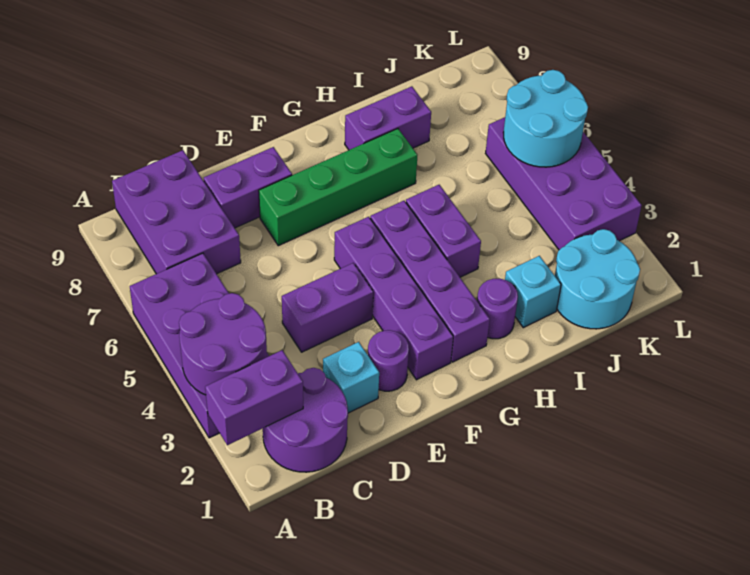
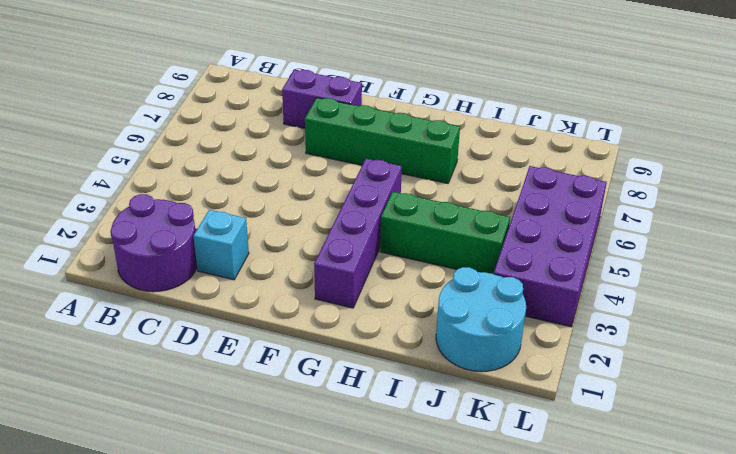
green 1x3 brick [380,192,510,274] -> purple 1x2 brick [406,185,481,277]
none -> purple 2x4 brick [130,253,269,438]
none -> purple 2x3 brick [112,150,241,274]
none -> purple 1x2 brick [282,263,373,352]

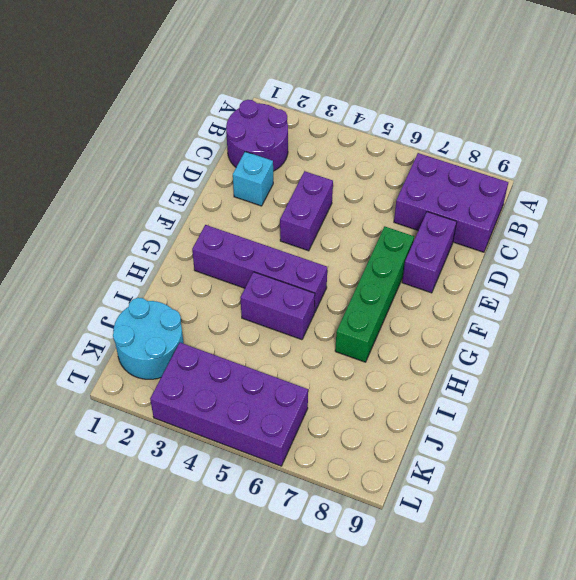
none -> purple 2x4 brick [130,253,269,438]
none -> purple 1x1 round brick [368,330,409,391]
none -> purple 1x4 brick [334,217,453,380]

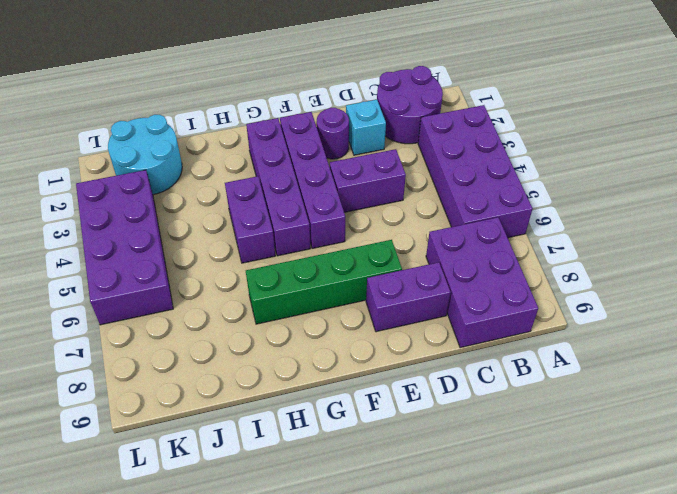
none -> purple 1x1 round brick [477,279,518,339]
none -> purple 1x2 brick [345,86,431,150]
none -> cyan 1x1 brick [505,256,561,328]

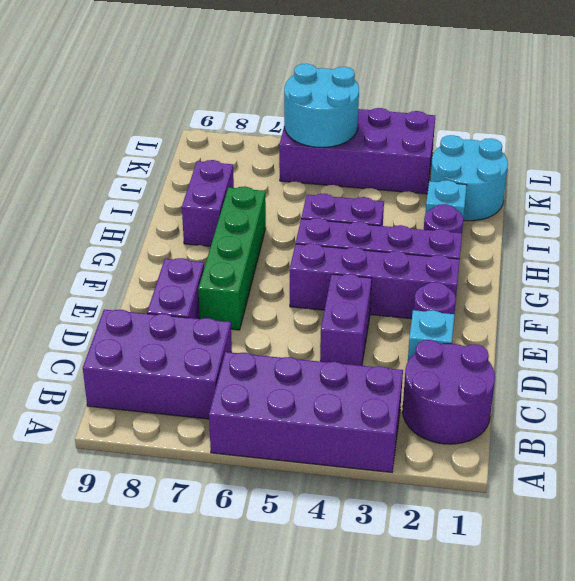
none -> purple 1x2 brick [205,350,303,445]
none -> purple 2x2 round brick [179,293,267,395]

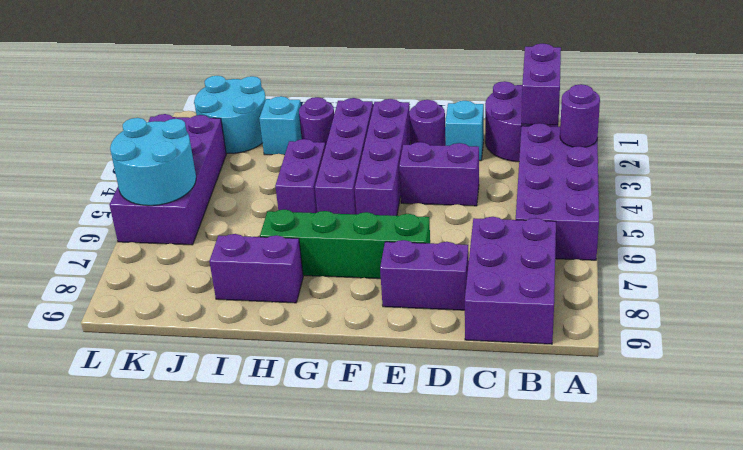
purple 1x1 round brick [560,84,600,147] -> purple 2x2 round brick [179,293,267,395]
purple 1x2 brick [522,43,561,125] -> purple 1x2 brick turned to [205,350,303,445]

